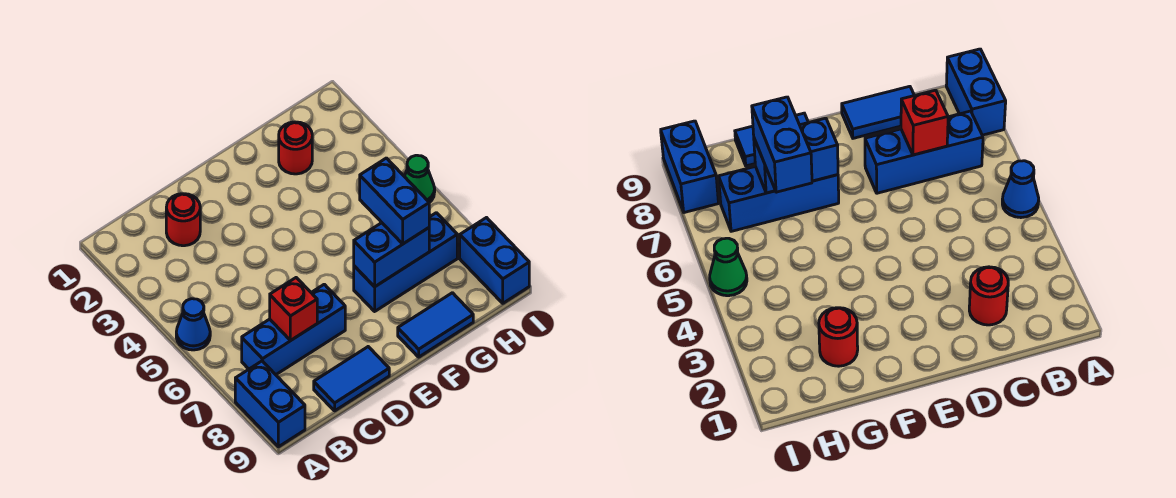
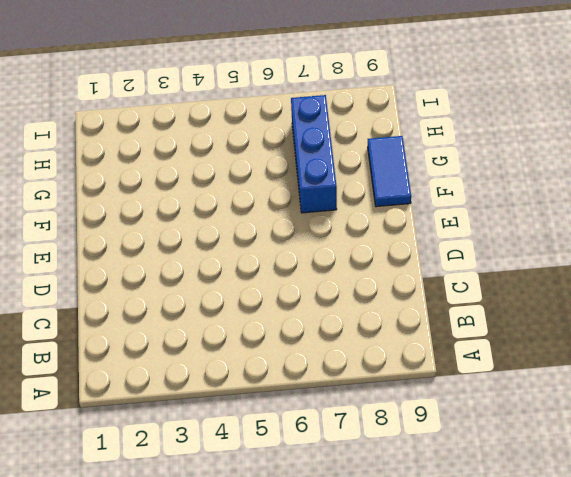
none -> blue 1x1 cone [176,299,210,350]
none -> blue 1x2 brick [235,361,305,447]
none -> blue 1x3 brick [242,284,345,375]

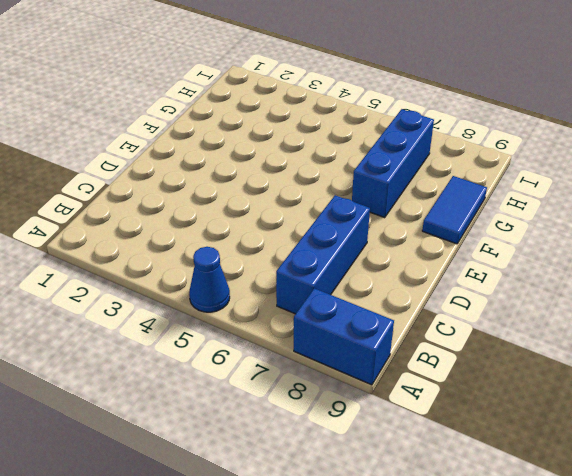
none -> red 1x1 round brick [166,194,200,246]
none -> blue 1x2 tile [314,347,389,411]
none -> red 1x1 round brick [279,122,312,174]

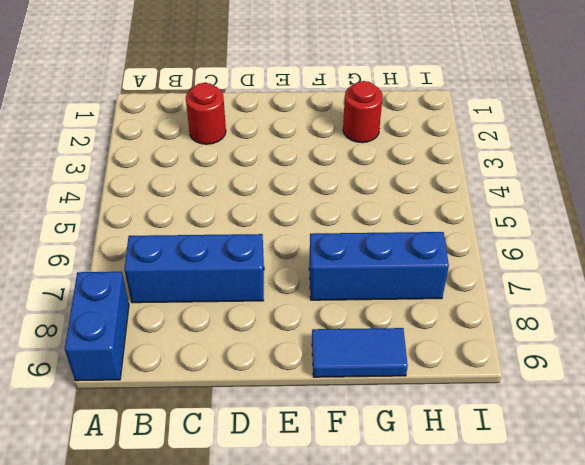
none -> blue 1x1 cone [176,299,210,350]
none -> blue 1x2 tile [314,347,389,411]
none -> green 1x1 cone [404,155,435,203]

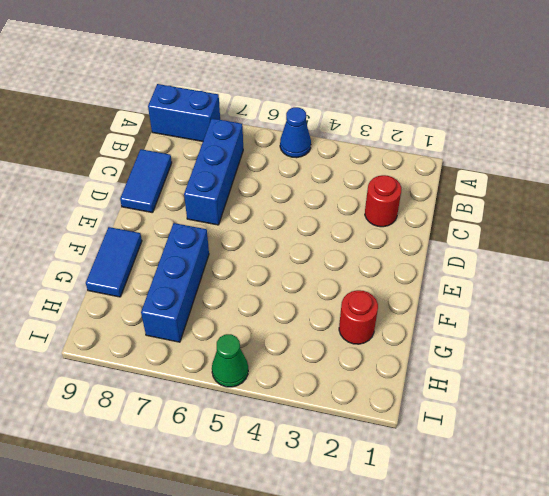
none -> blue 1x2 brick [460,218,529,303]
none -> red 1x1 brick [270,278,317,340]
none -> blue 1x2 brick [354,223,429,287]

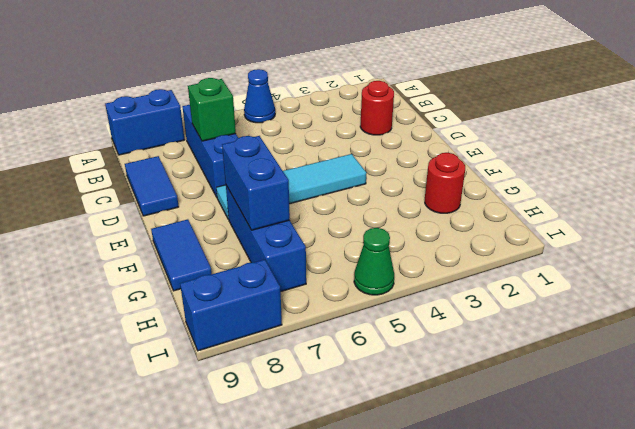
green 1x1 brick [188,78,236,141] -> red 1x1 brick [270,278,317,340]
cyan 1x4 tile [216,154,366,219] -> none
none -> blue 1x2 brick [360,158,429,244]

